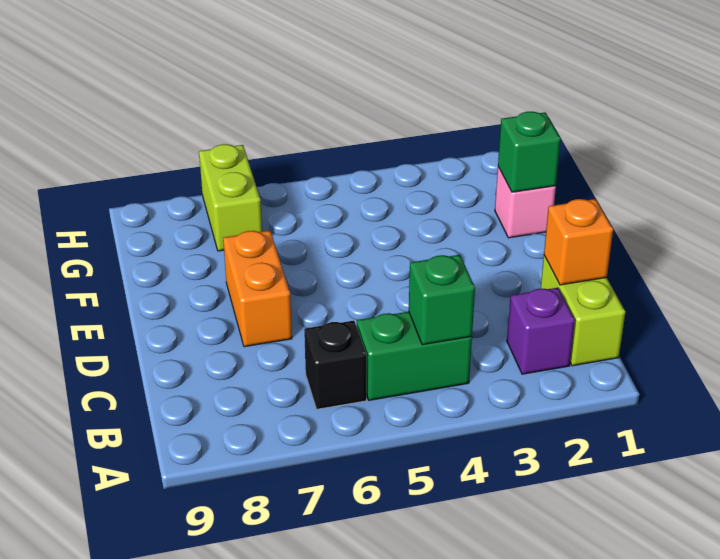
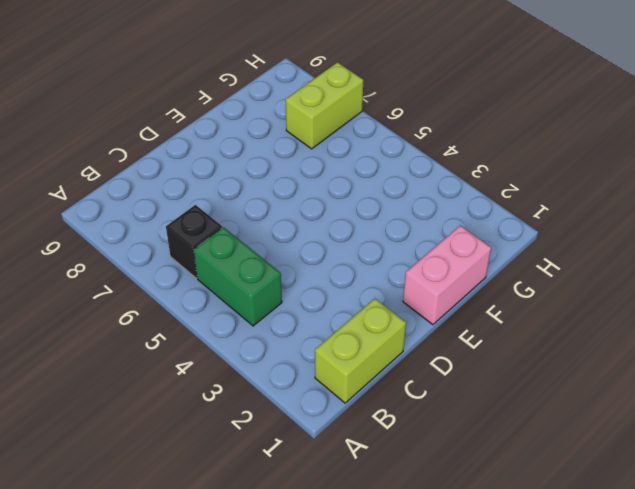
pink 1x2 brick [403,226,491,325] -> pink 1x1 brick [495,167,556,238]
none -> purple 1x1 brick [507,288,575,374]
none -> orange 1x2 brick [223,231,292,347]

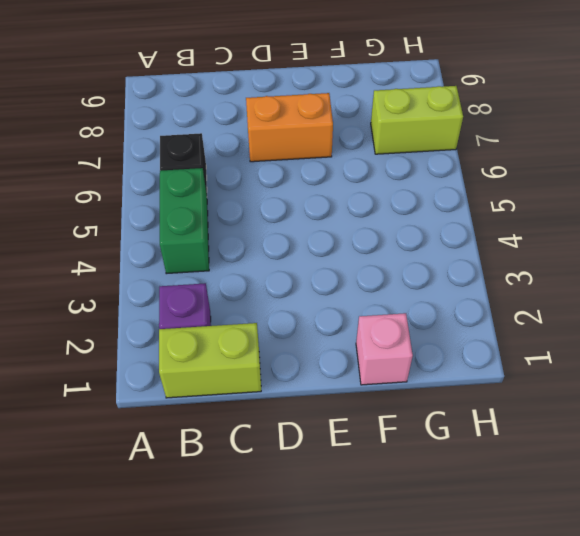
none -> green 1x1 brick [409,255,475,345]
none -> orange 1x1 brick [544,199,613,285]

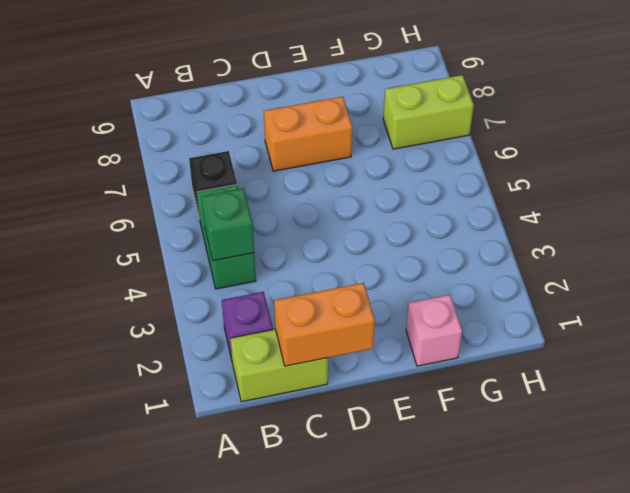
orange 1x2 brick [274,283,375,366] -> orange 1x1 brick [544,199,613,285]
none -> green 1x1 brick [498,112,561,192]

